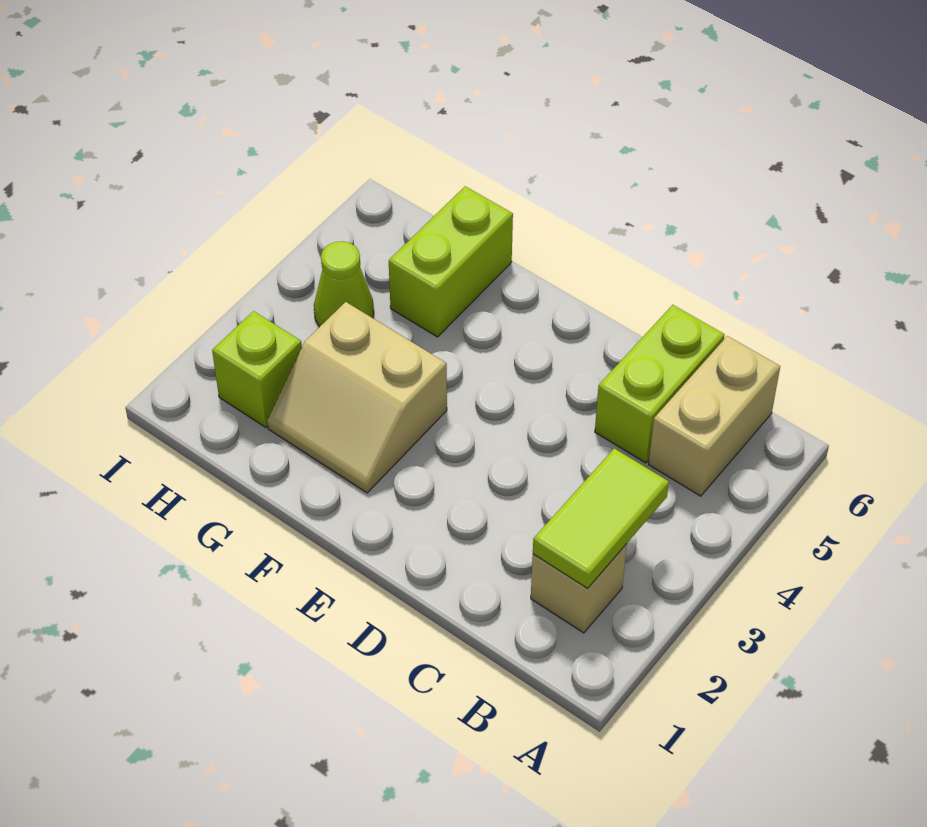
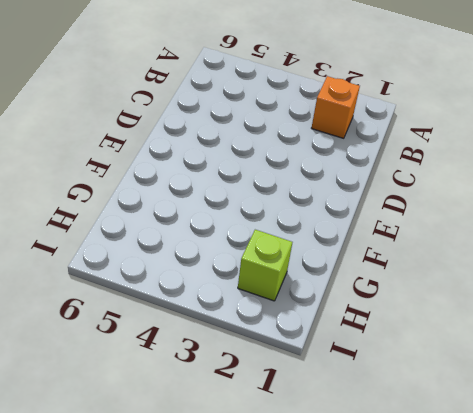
orange 1x1 brick [312,76,360,138] -> tan 1x1 brick [531,544,627,633]
none -> tan 1x2 brick [649,336,780,496]
none -> lime 1x2 brick [595,305,724,463]

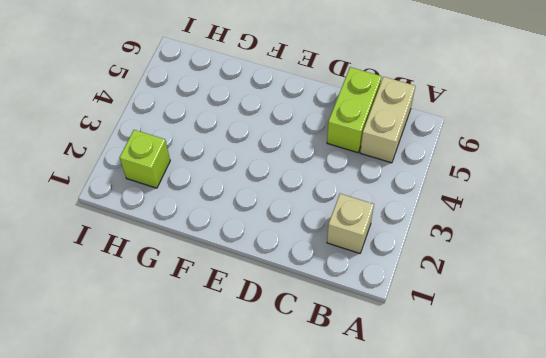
none -> tan 2x2 slope [267,302,447,493]
none -> lime 1x2 brick [389,186,513,337]

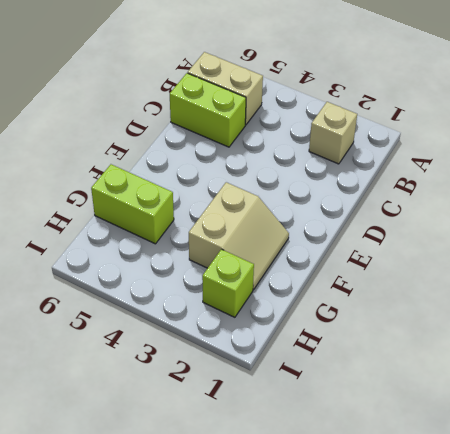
none -> lime 1x1 cone [314,241,374,327]
none -> lime 1x2 tile [533,448,669,588]

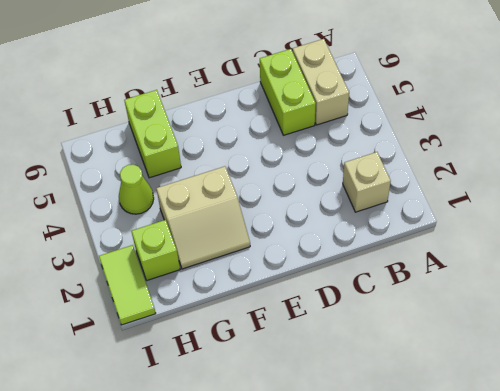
lime 1x2 tile [99,245,156,325] -> lime 1x2 tile moved to [533,448,669,588]

